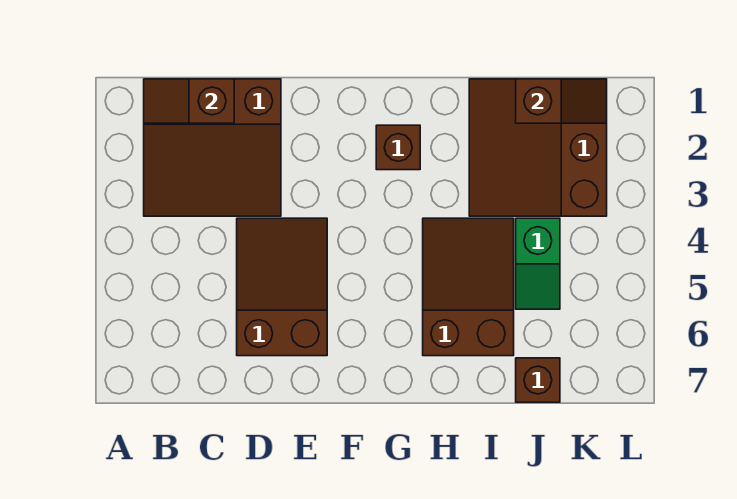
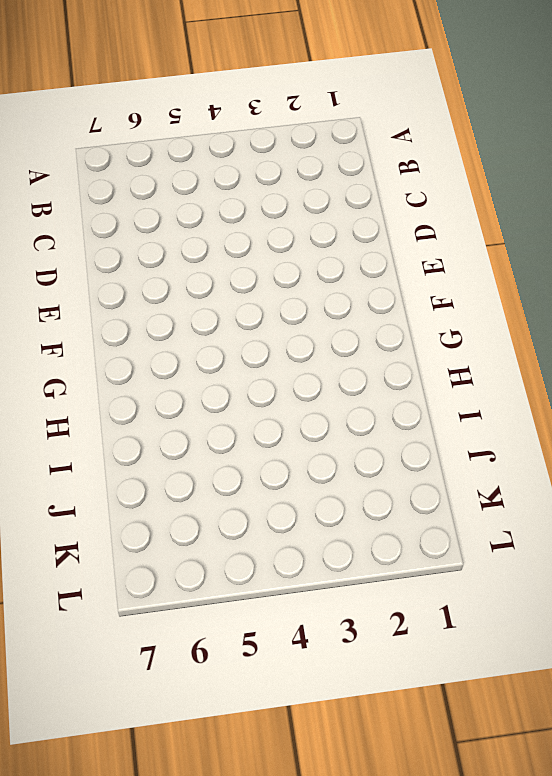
none -> brown 3x3 slope [144,79,281,216]
none -> brown 2x3 slope [237,218,327,356]

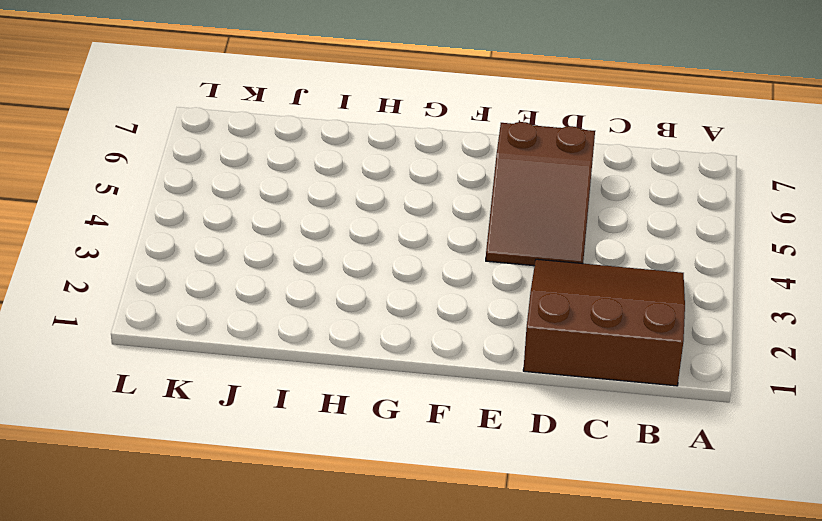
none -> brown 1x1 brick [376,125,420,170]
none -> brown 2x3 slope [423,218,514,356]

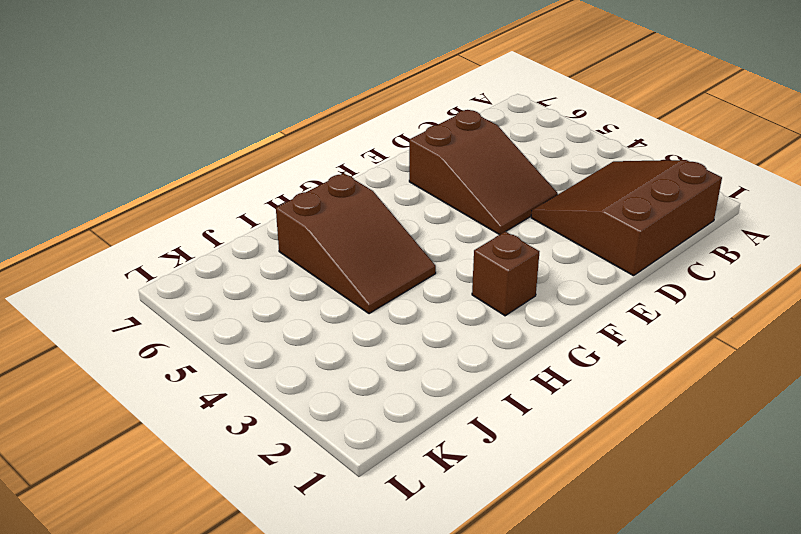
none -> brown 3x3 slope [469,79,607,216]
none -> green 1x2 slope [516,218,560,309]

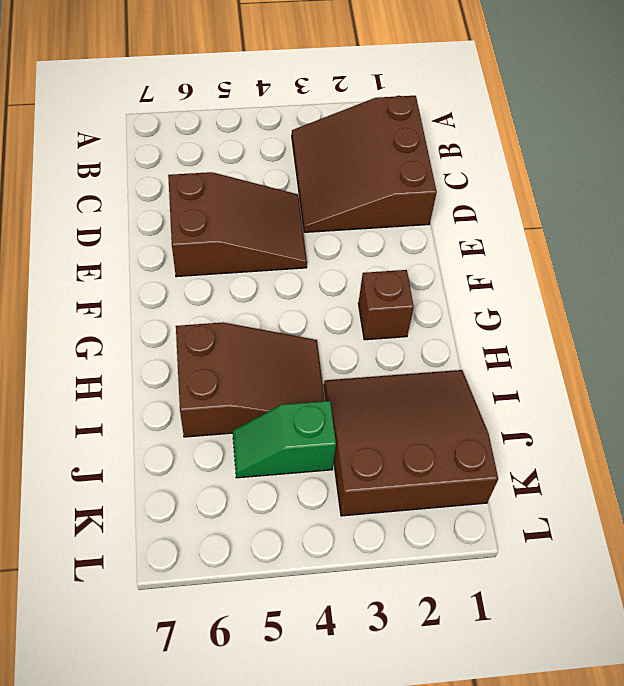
none -> brown 1x1 brick [516,358,560,402]
none -> brown 1x2 slope [144,79,234,123]

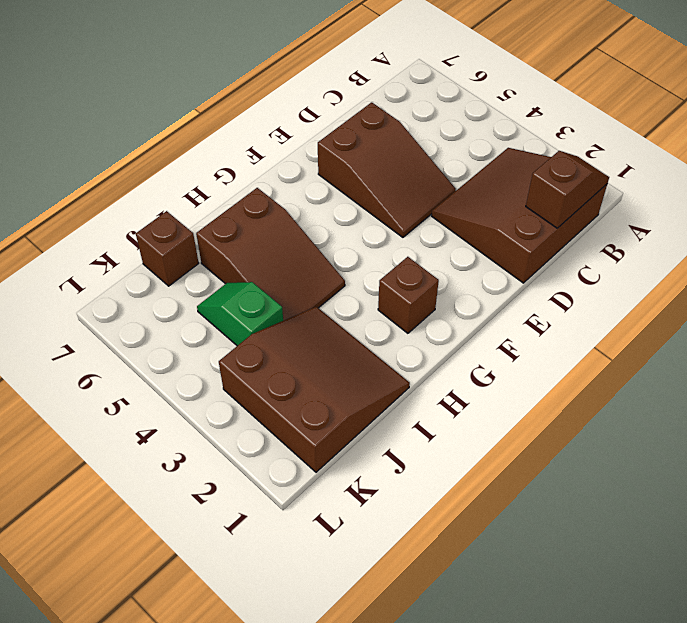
none -> brown 1x2 slope [516,79,607,123]

